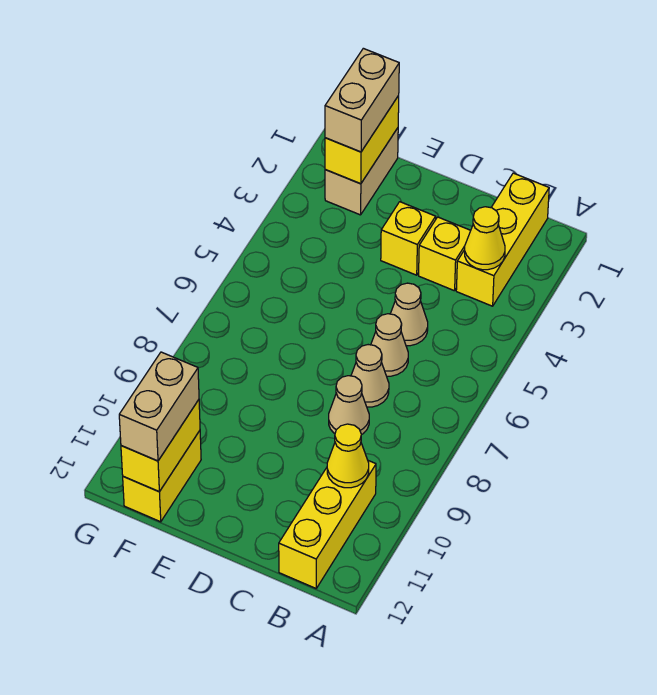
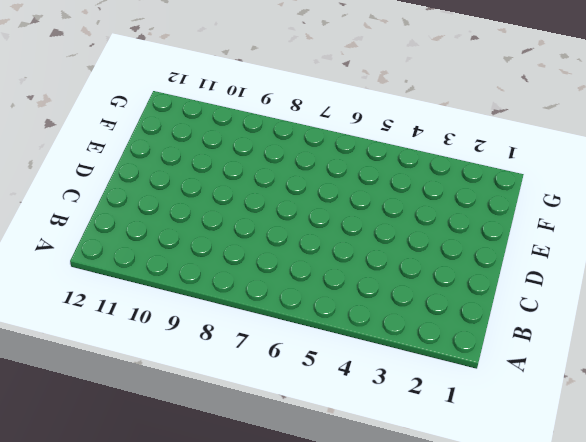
none -> yellow 1x3 brick [456,173,549,306]
none -> yellow 1x3 brick [279,461,376,588]
none -> yellow 1x1 brick [419,217,471,291]

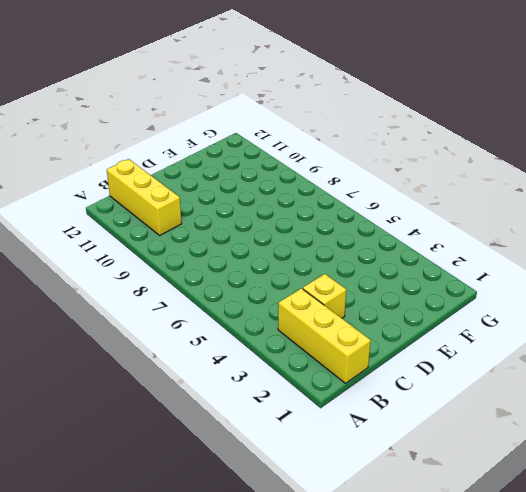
none -> tan 1x1 cone [390,283,428,346]
none -> tan 1x1 cone [371,314,408,376]
none -> tan 1x1 cone [351,345,389,407]

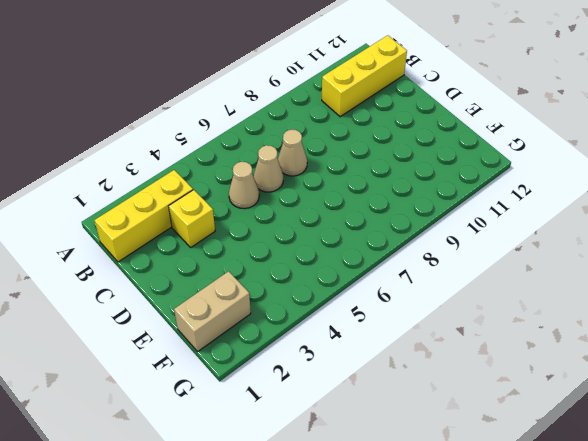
none -> tan 1x1 cone [329,376,369,435]
none -> yellow 1x1 brick [381,202,436,275]
none -> yellow 1x2 brick [123,431,201,522]

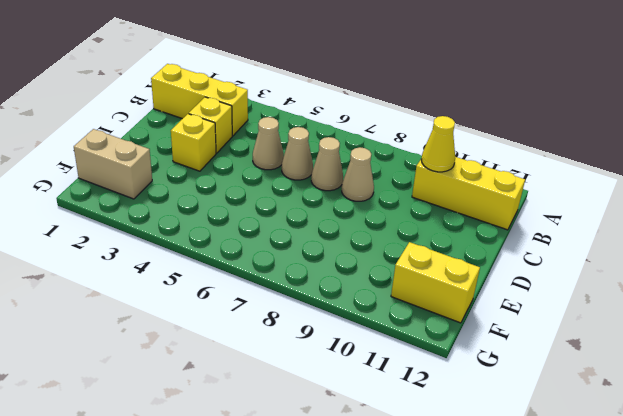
none -> yellow 1x1 cone [465,207,505,270]
none -> yellow 1x2 brick [325,96,399,184]
none -> yellow 1x2 brick [121,400,200,492]

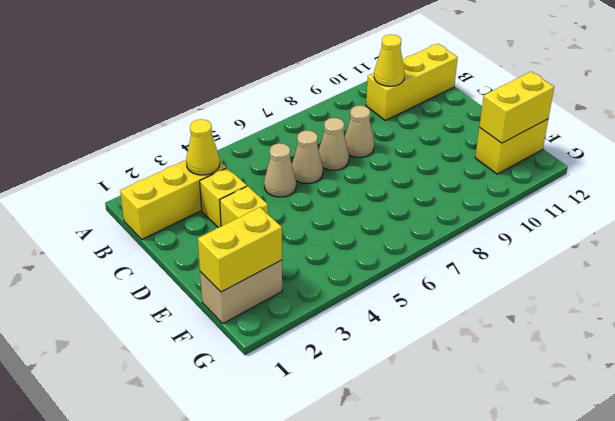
none -> tan 1x2 brick [325,48,399,152]
none -> tan 1x2 brick [119,352,199,461]

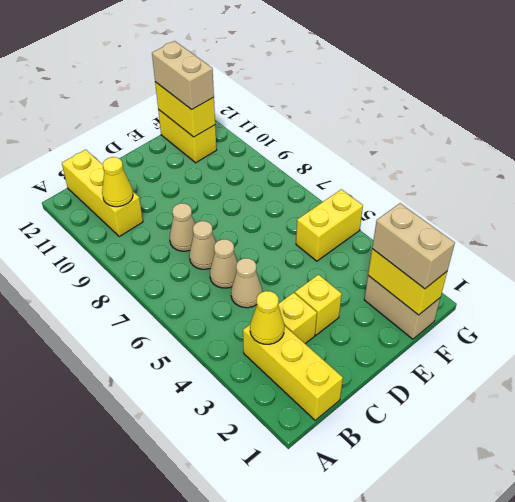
yellow 1x2 brick [296,189,363,261] -> none

